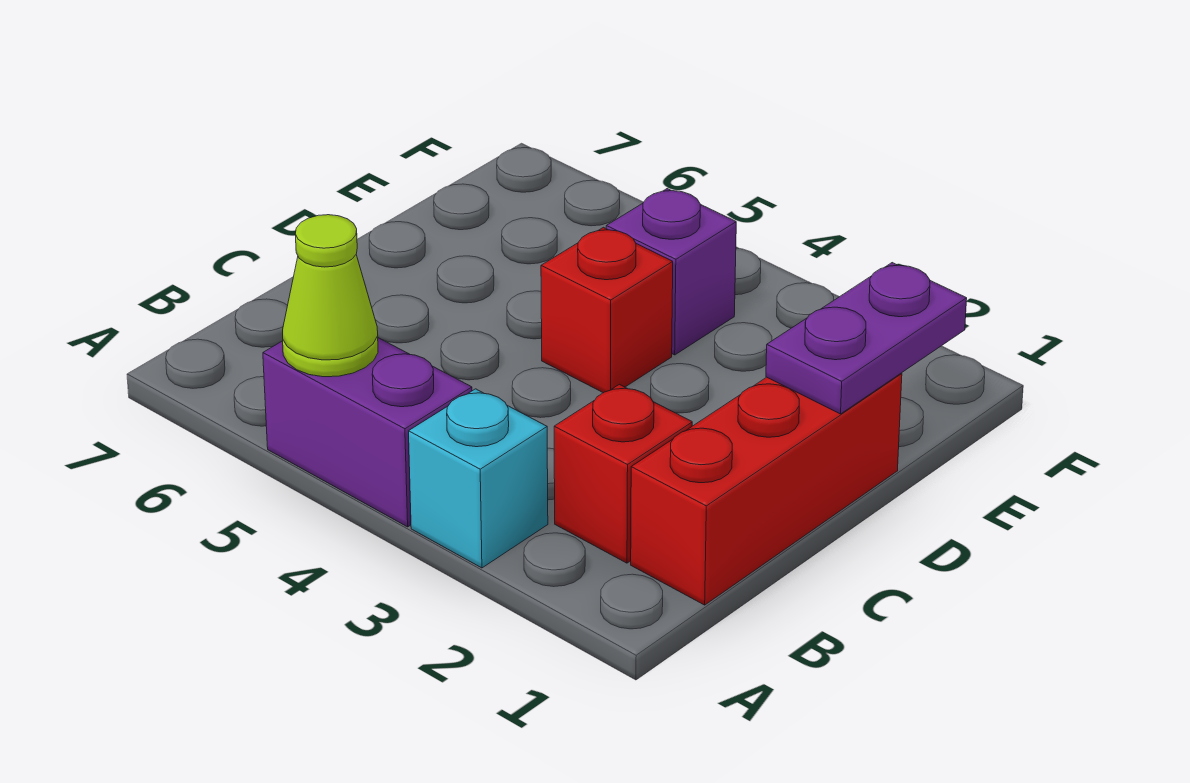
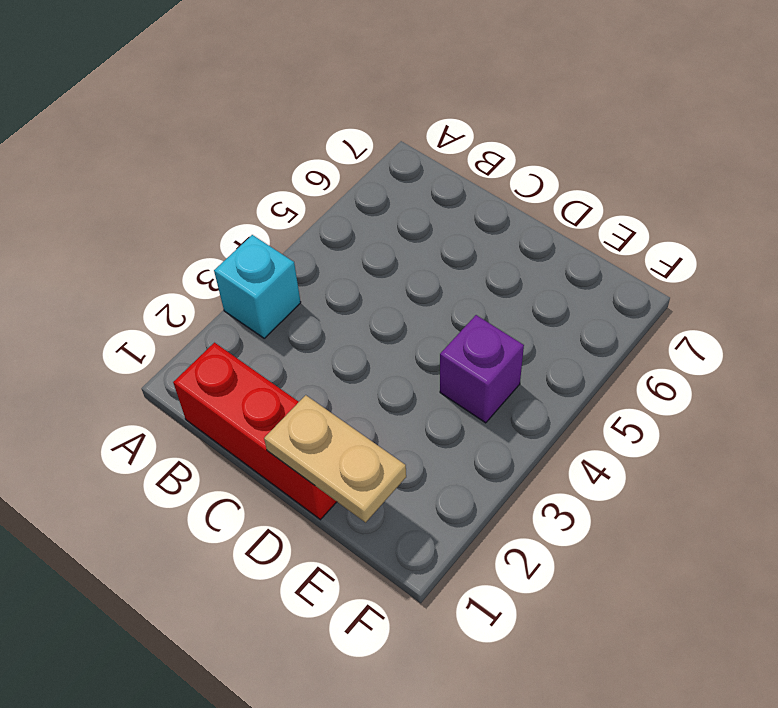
tan 1x2 plate [264,395,406,522] -> purple 1x2 plate [766,263,967,414]
none -> purple 1x2 brick [263,338,472,527]
none -> red 1x1 brick [554,384,692,563]

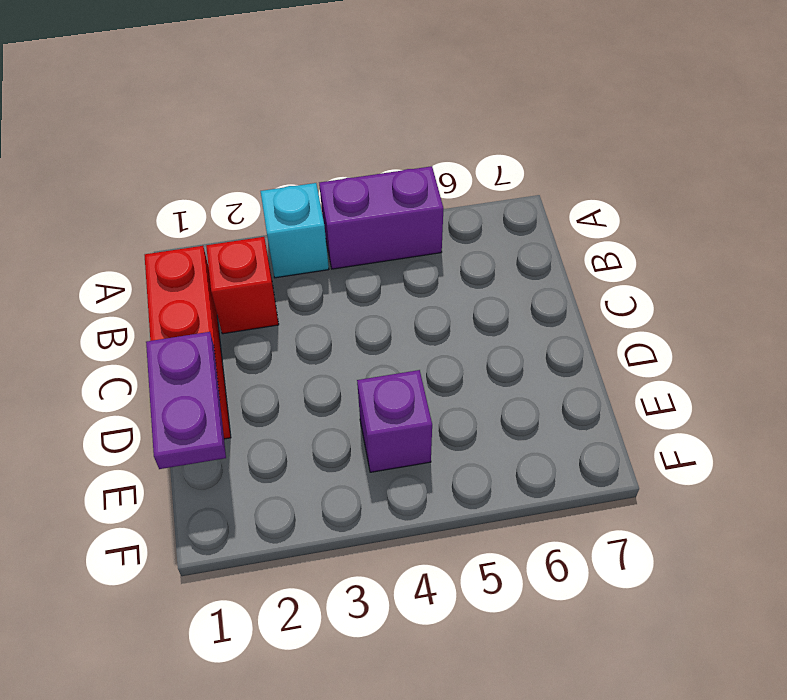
none -> red 1x1 brick [541,227,673,393]
none -> lime 1x1 cone [283,215,378,377]

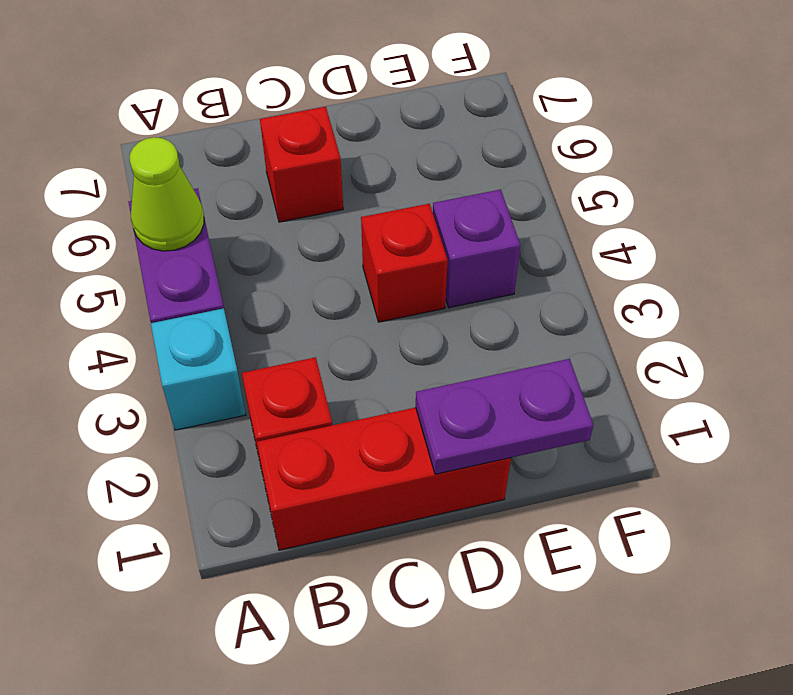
red 1x1 brick [260,107,343,222] -> none

